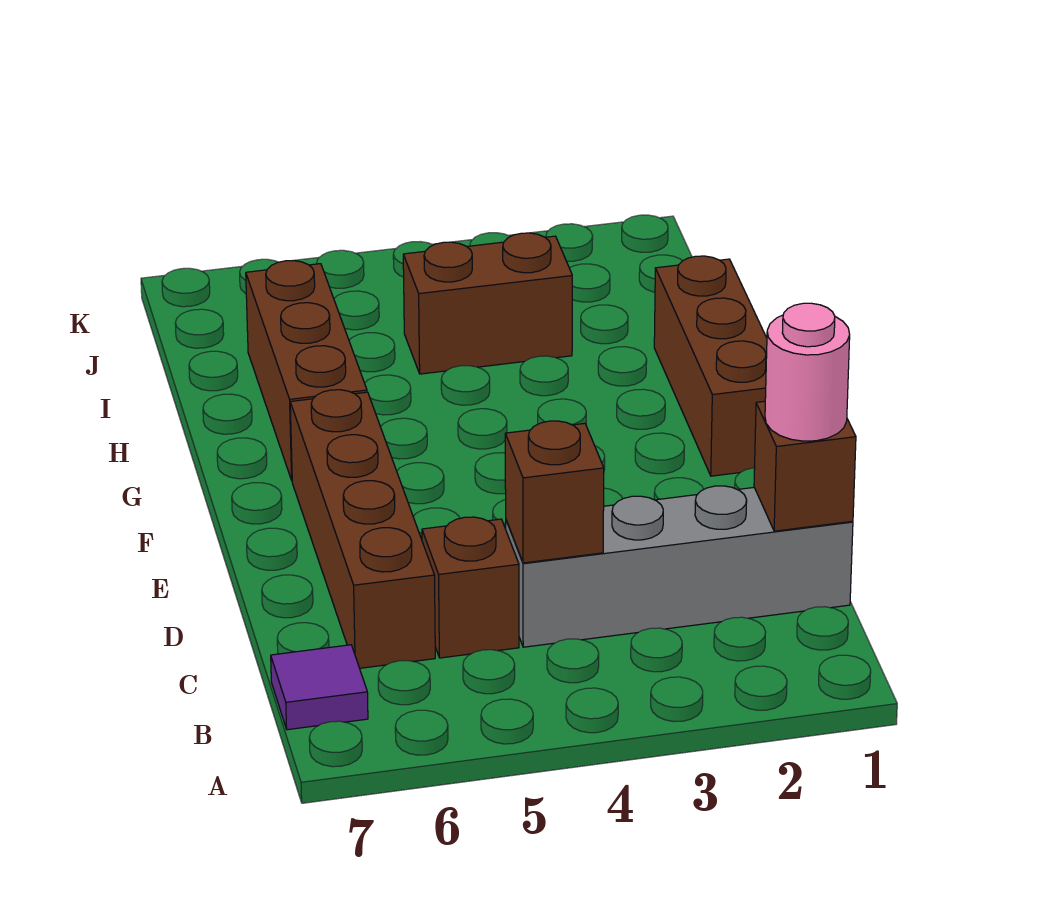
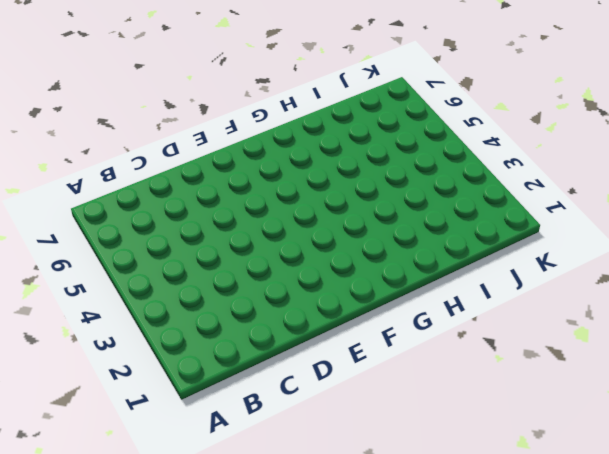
none -> purple 1x1 tile [271,645,368,730]
none -> grey 1x4 brick [506,486,853,647]

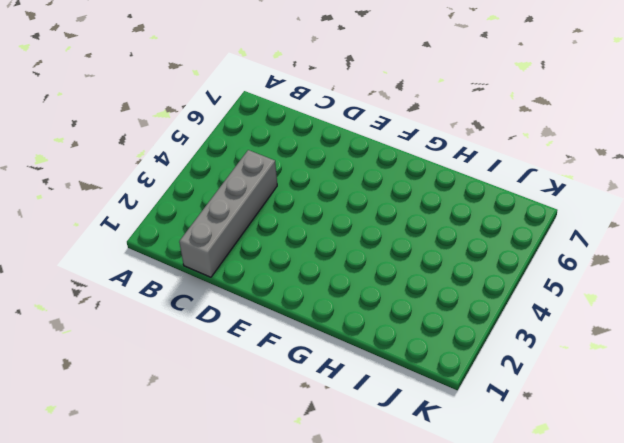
none -> purple 1x1 tile [271,645,368,730]
none -> brown 1x1 brick [422,517,519,658]

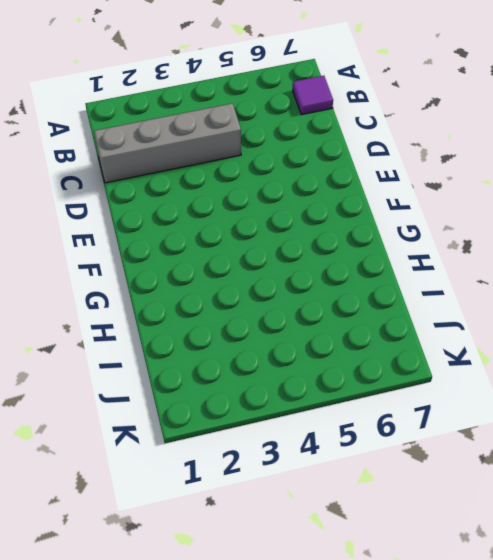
none -> brown 1x1 brick [422,517,519,658]
none -> brown 1x4 brick [290,390,435,668]

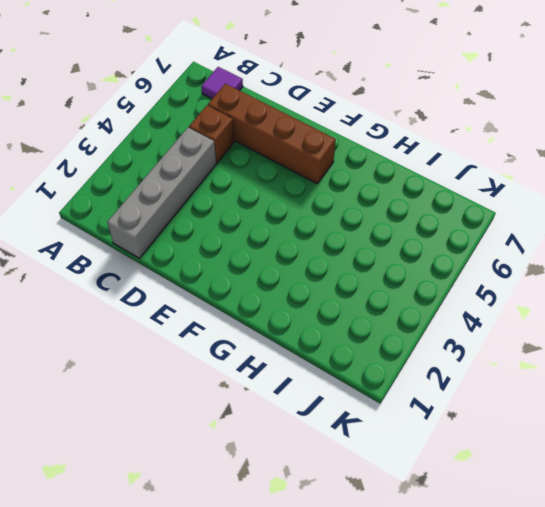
none -> brown 1x3 brick [654,256,767,476]
none -> brown 1x3 brick [246,261,367,480]

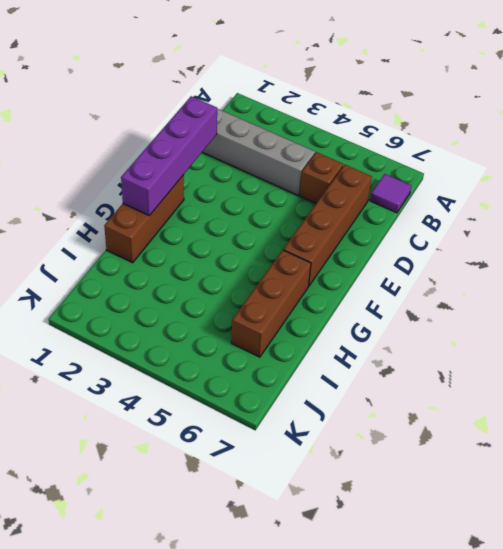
purple 1x4 brick [121,96,217,216] -> none
none -> brown 1x2 brick [403,233,572,374]
none -> brown 1x1 brick [754,401,856,531]

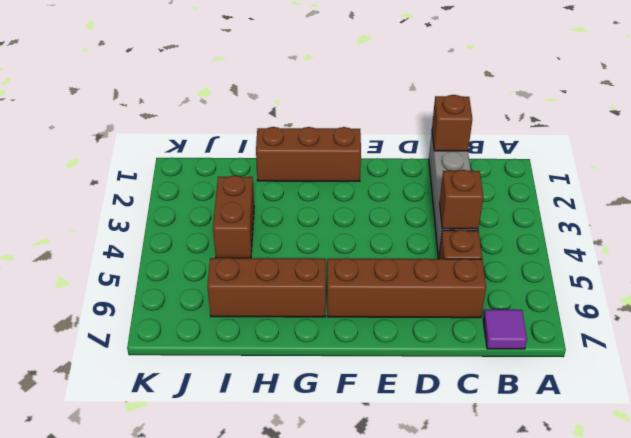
none -> pink 1x1 round brick [765,303,850,441]

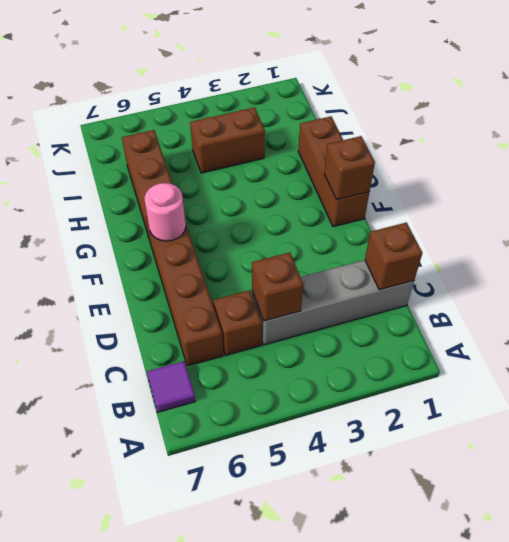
brown 1x1 brick [324,136,375,200] -> none
pink 1x1 round brick [144,183,186,241] -> pink 1x1 round brick moved to [765,303,850,441]

